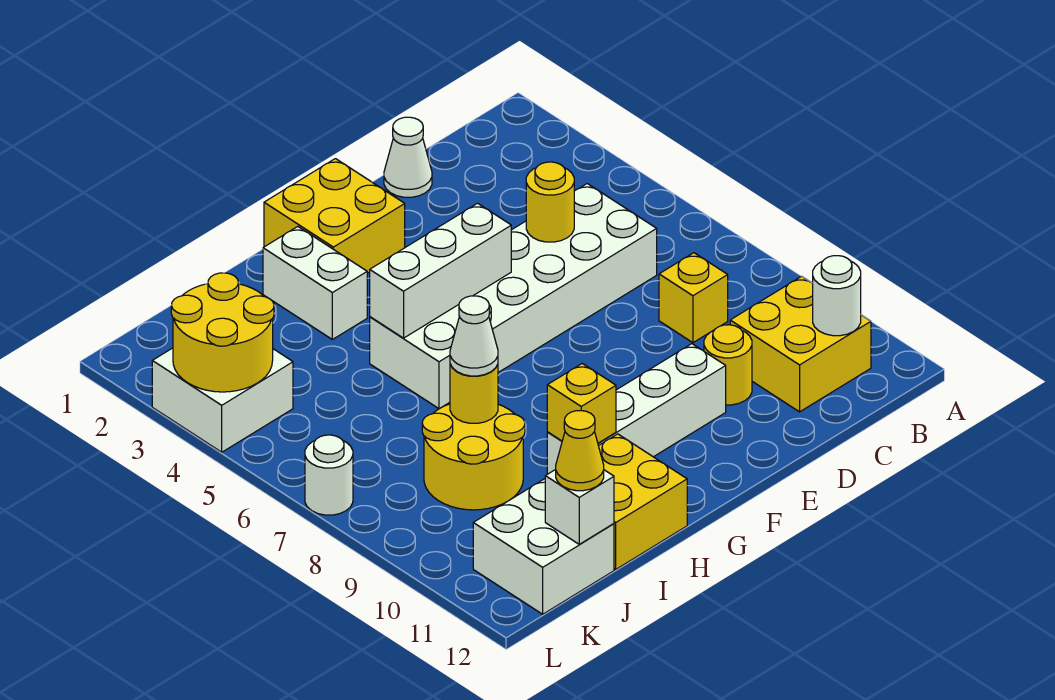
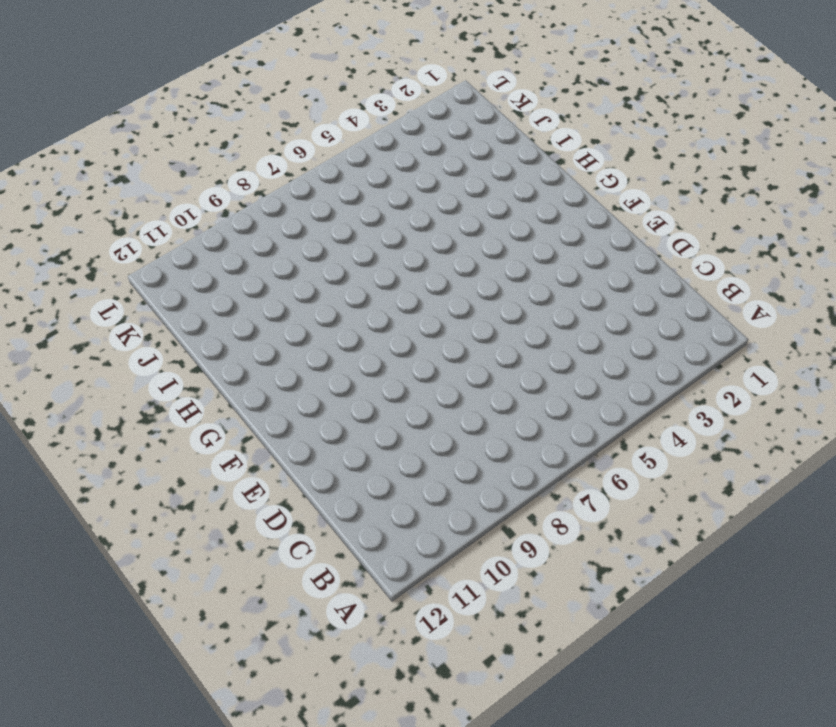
none -> yellow 2x2 brick [730,276,871,412]
none -> white 2x6 brick [370,184,657,409]
none -> yellow 1x1 brick [659,253,728,343]

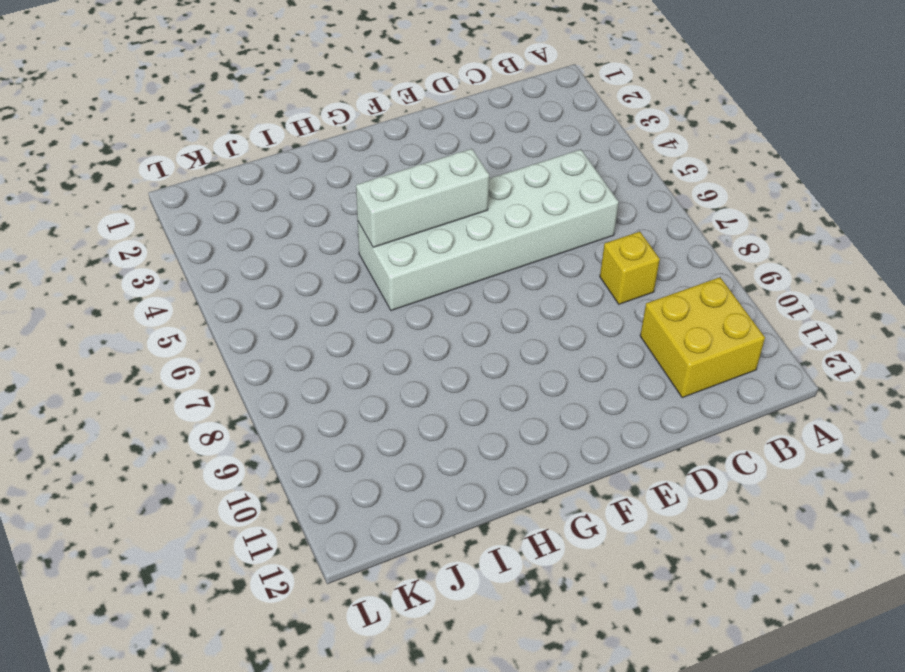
none -> white 1x1 cone [384,117,432,197]
none -> yellow 1x1 round brick [704,325,752,405]
none -> white 1x4 brick [547,344,726,474]

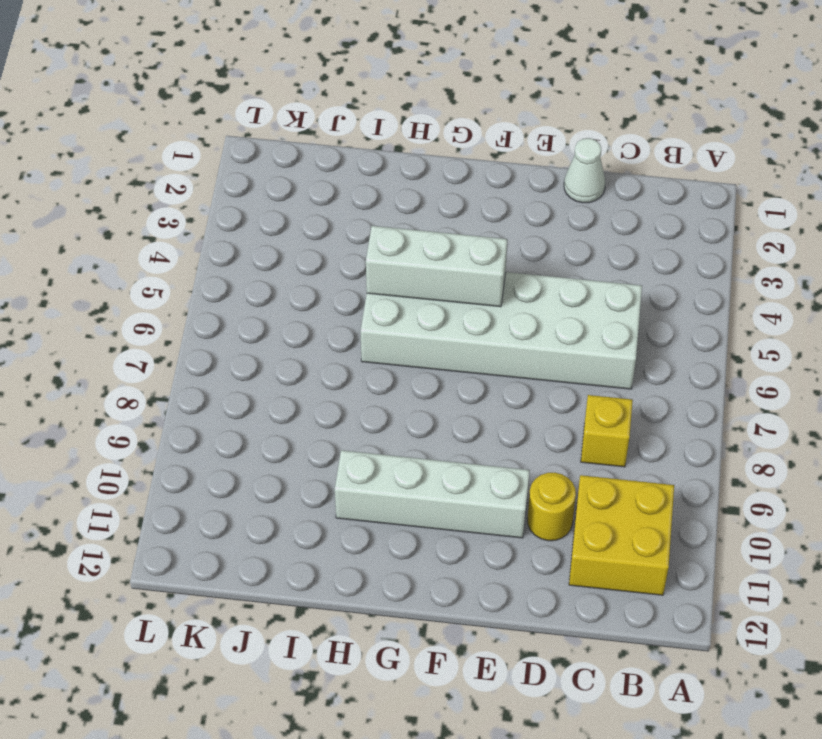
none -> yellow 2x2 brick [264,159,405,273]
none -> white 1x2 brick [263,227,367,339]
none -> yellow 2x2 brick [599,434,687,569]

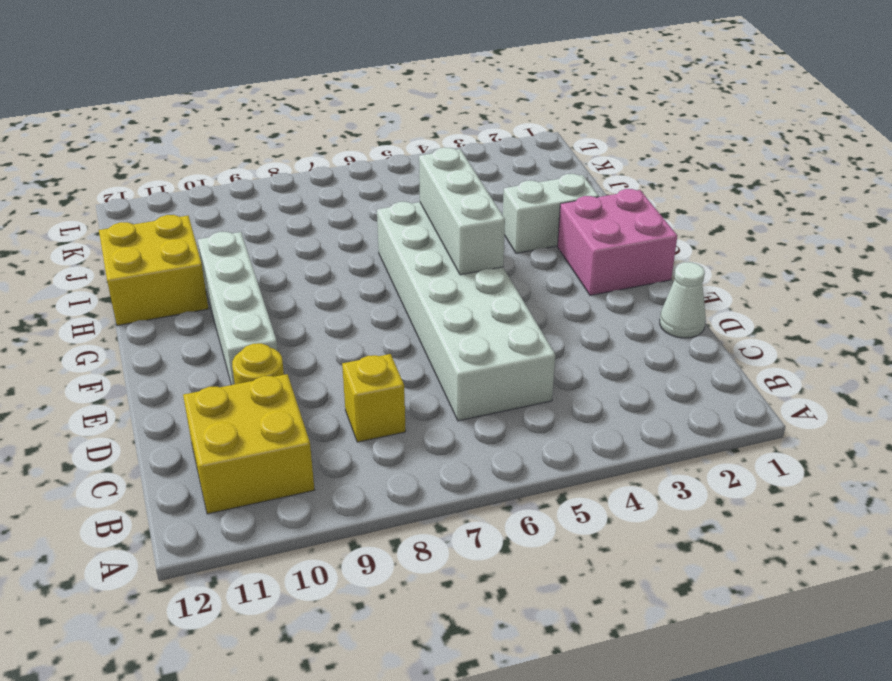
pink 2x2 brick [557,189,677,295] -> yellow 2x2 brick [264,159,405,273]
none -> yellow 2x2 round brick [422,404,525,510]
none -> white 2x2 brick [473,479,614,614]
none -> white 2x2 brick [152,348,293,452]

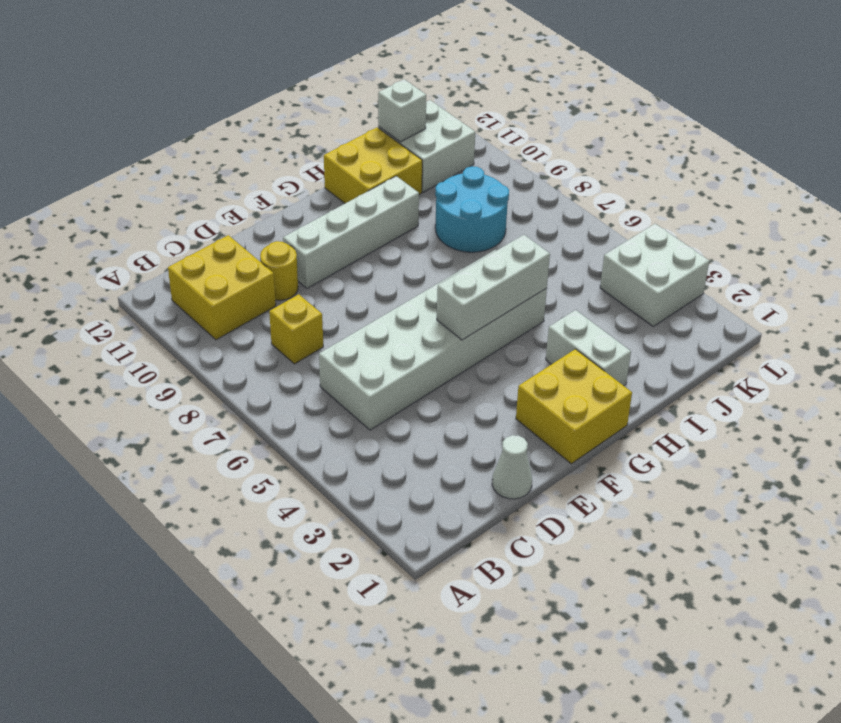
cyan 2x2 round brick [435,166,509,252] -> yellow 2x2 round brick [422,404,525,510]
none -> white 1x1 round brick [305,435,353,515]
none -> white 1x1 round brick [813,256,861,336]
none -> yellow 1x1 round brick [526,162,574,242]

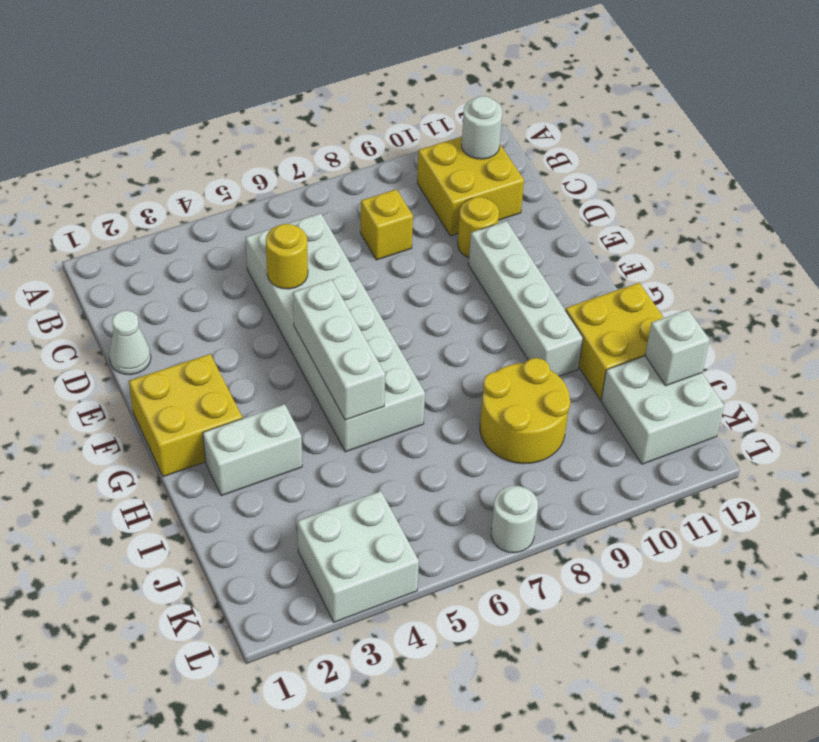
none -> yellow 1x1 brick [547,364,616,443]
none -> yellow 1x1 round brick [450,364,498,423]
none -> yellow 2x2 round brick [171,273,274,392]

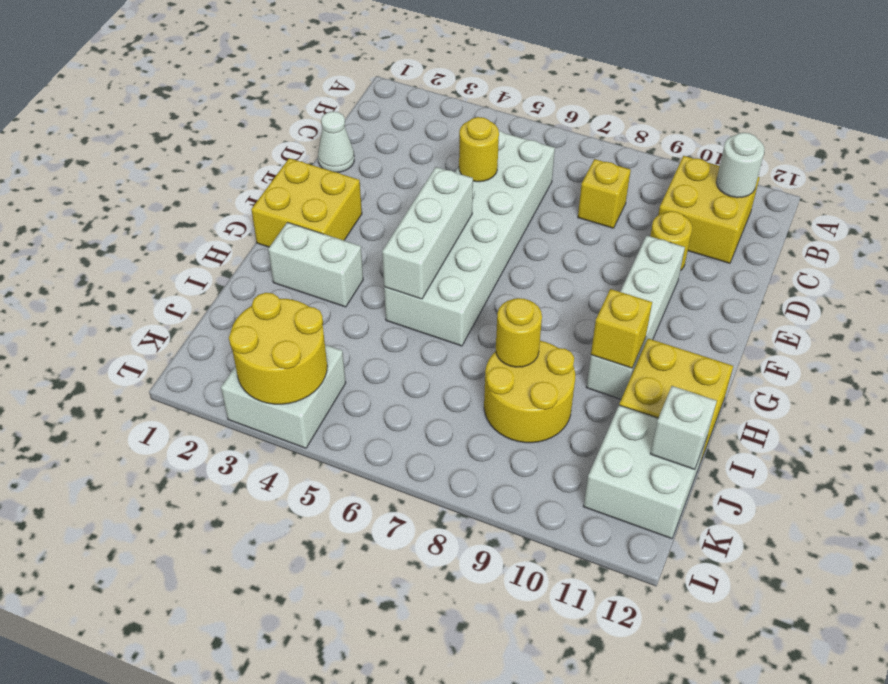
none -> white 1x1 round brick [305,435,353,515]
none -> white 1x1 cone [450,296,498,376]
none -> yellow 1x1 cone [556,411,604,491]

